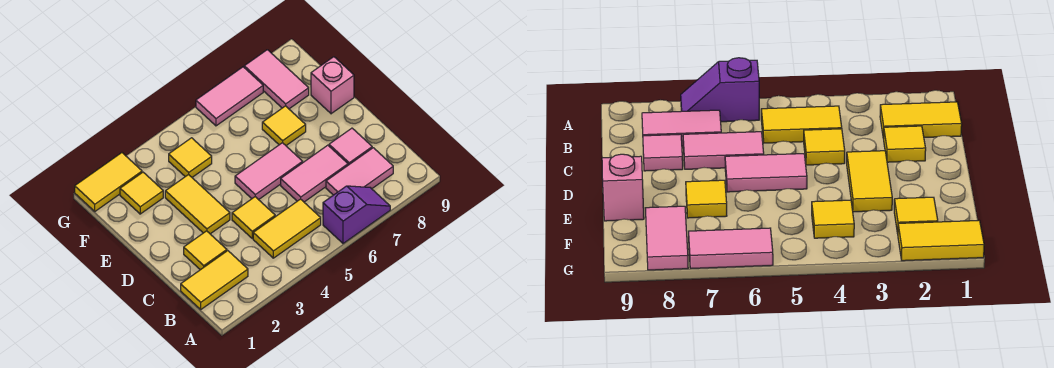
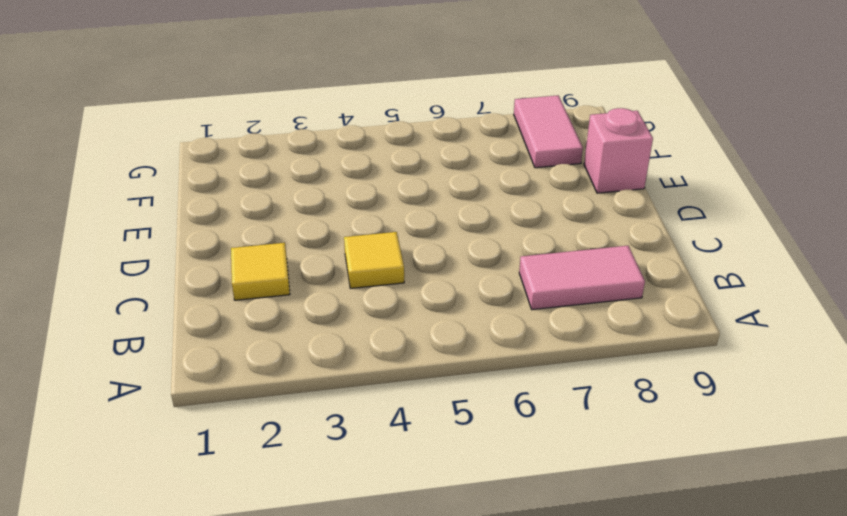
none -> purple 1x2 slope [323,186,390,243]
none -> yellow 1x2 tile [181,251,248,309]
none -> yellow 1x2 tile [253,199,321,258]

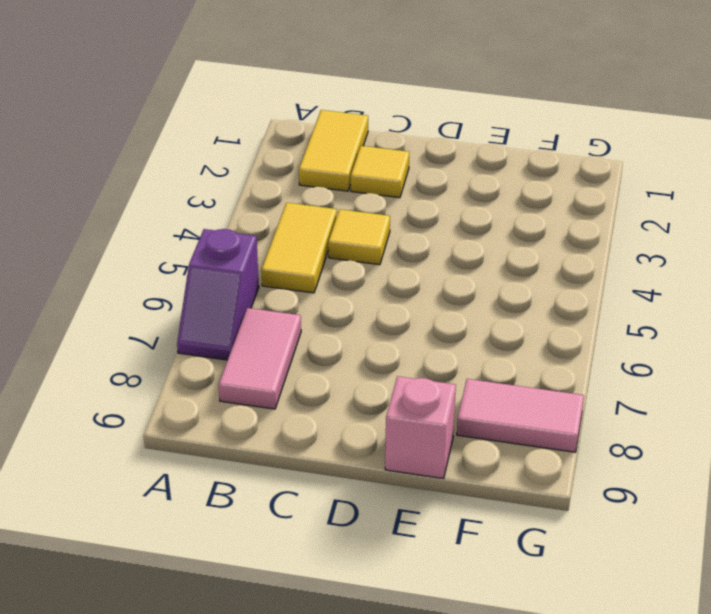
none -> pink 1x2 tile [281,145,348,202]
none -> pink 1x1 tile [329,128,372,165]
none -> yellow 1x2 tile [165,174,230,234]

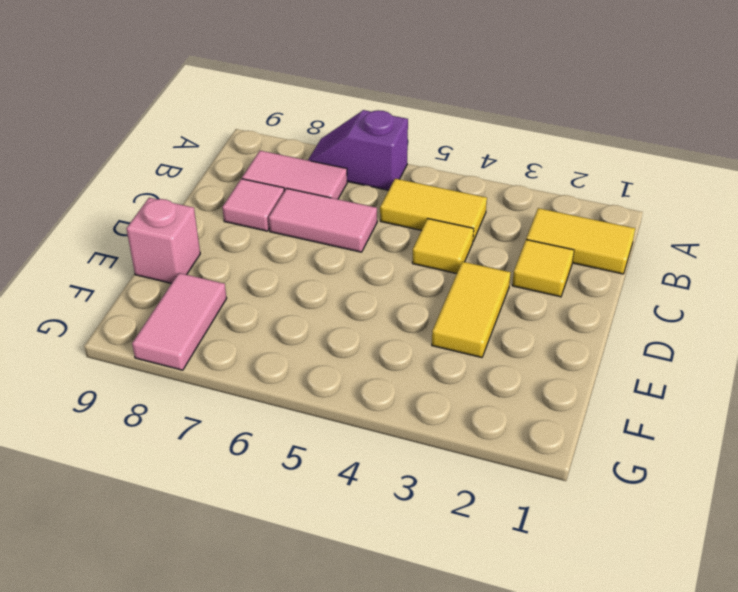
none -> pink 1x2 tile [235,143,303,200]
none -> yellow 1x1 tile [262,106,306,145]
none -> yellow 1x1 tile [120,172,163,214]

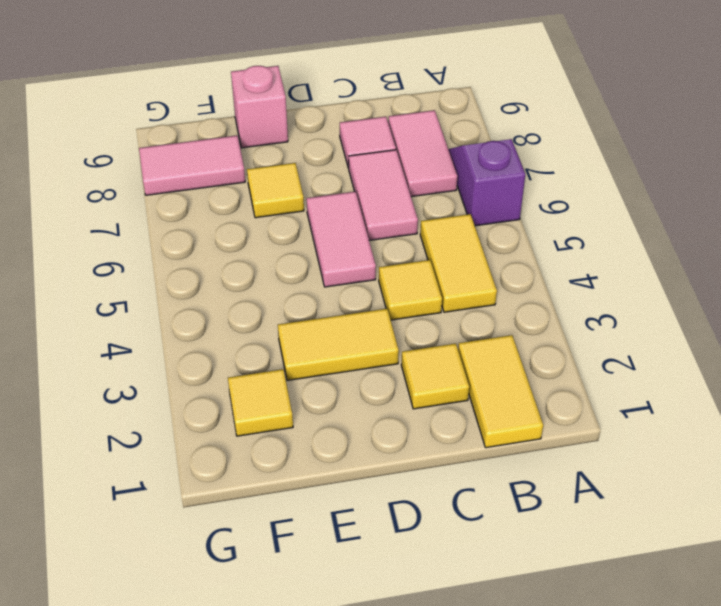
none -> yellow 1x1 tile [169,138,212,177]
none -> yellow 1x2 tile [75,153,142,211]
none -> pink 1x2 tile [196,67,263,126]

